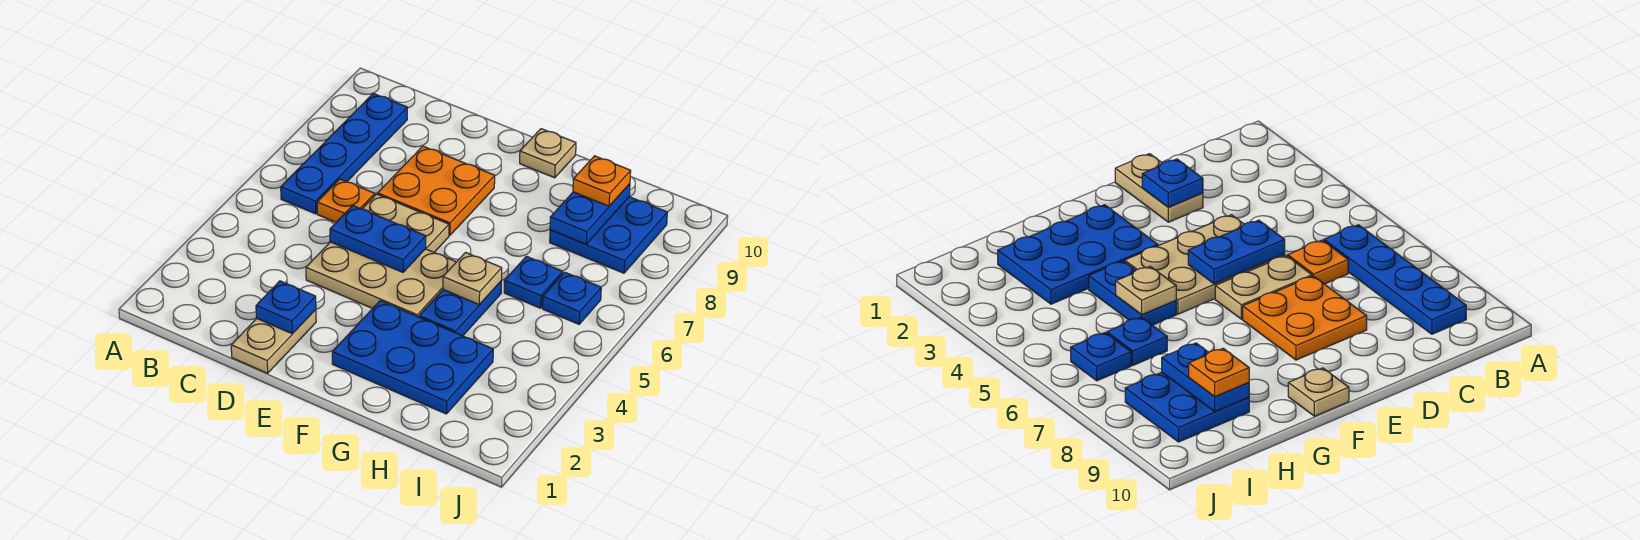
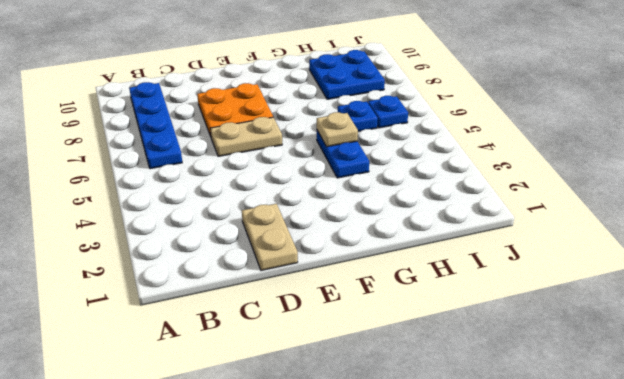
none -> orange 1x1 plate [317,179,375,222]
none -> tan 2x3 plate [306,242,456,317]
none -> blue 2x3 plate [332,301,493,414]

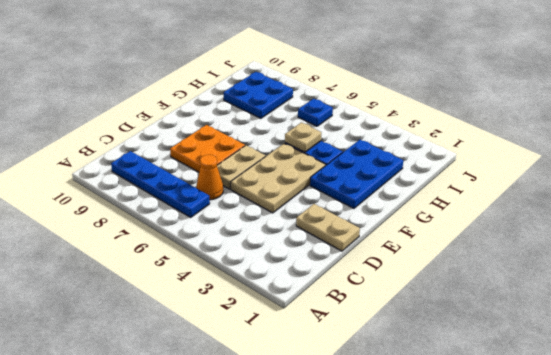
orange 1x1 cone [196,155,223,200] -> orange 1x1 plate [317,179,375,222]
none -> tan 1x1 plate [520,129,576,178]
none -> blue 1x1 plate [504,256,563,308]
none -> blue 1x1 plate [256,281,316,334]

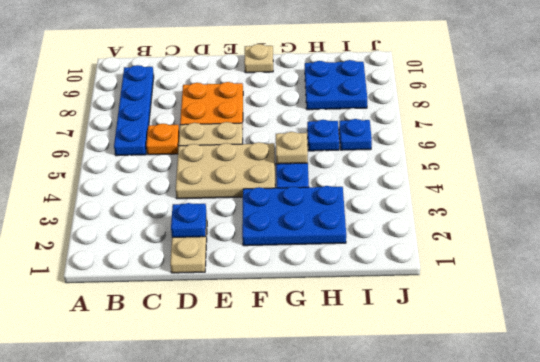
none -> blue 1x2 plate [330,206,426,272]
none -> blue 1x2 plate [550,184,630,244]
none -> orange 1x1 plate [573,156,631,206]

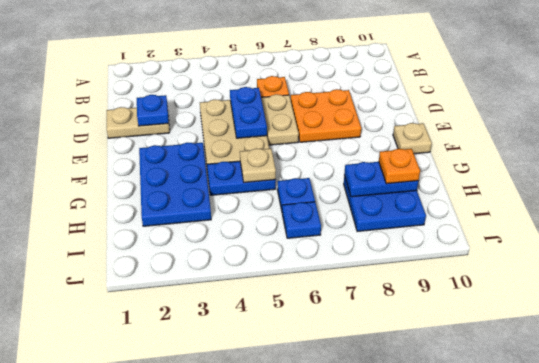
none -> blue 1x4 plate [281,93,407,214]

